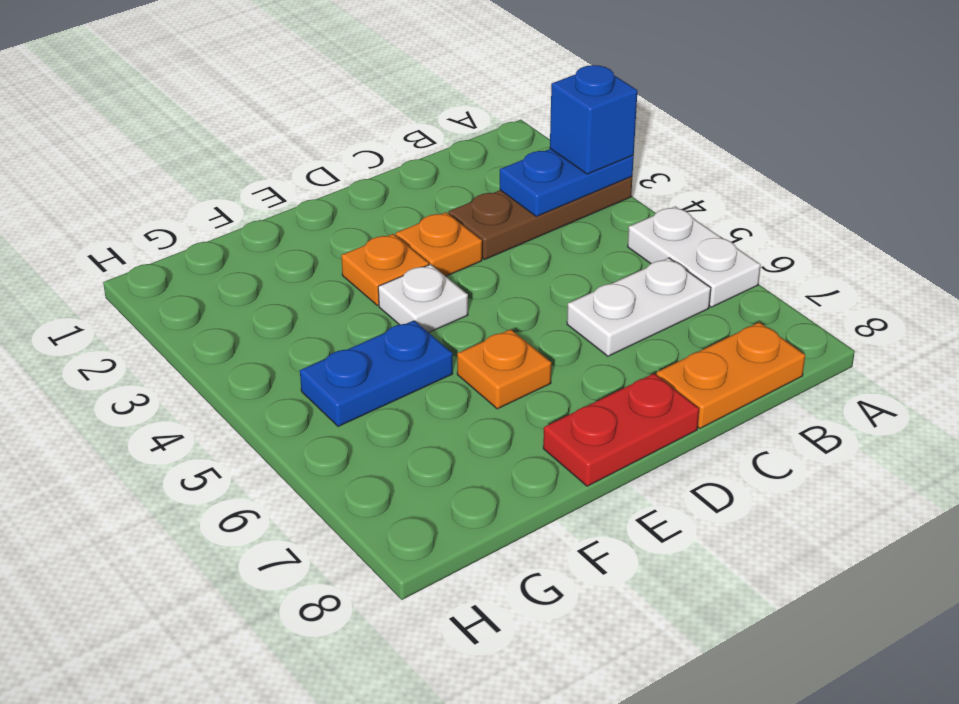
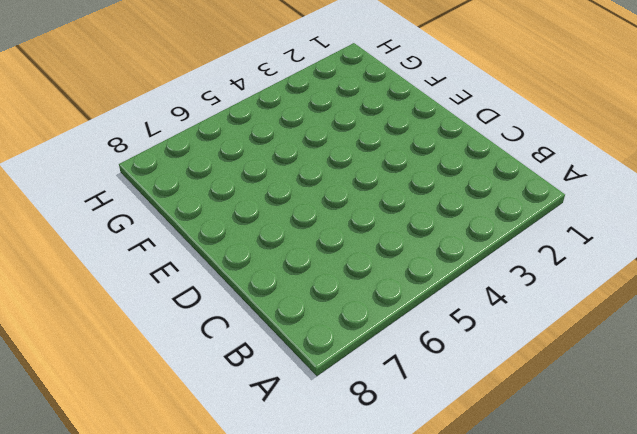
none -> brown 1x3 plate [448,177,632,259]
none -> white 1x2 plate [628,206,760,307]
none -> white 1x2 plate [567,258,711,356]

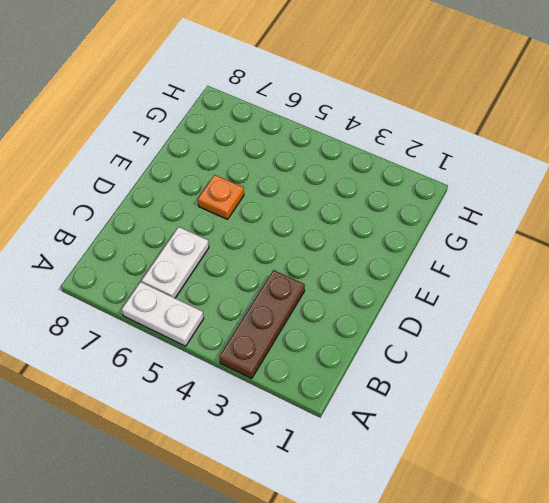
none -> orange 1x2 plate [656,322,805,428]
none -> orange 1x1 plate [396,212,482,276]
none -> red 1x2 plate [543,374,699,486]

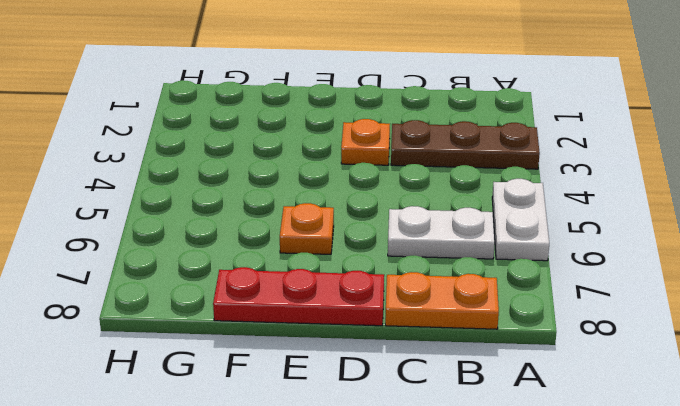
red 1x3 plate [213,267,384,326] -> red 1x2 plate [543,374,699,486]
none -> orange 1x1 plate [341,234,429,305]
none -> white 1x1 plate [378,264,468,333]
none -> blue 1x2 plate [300,321,453,427]

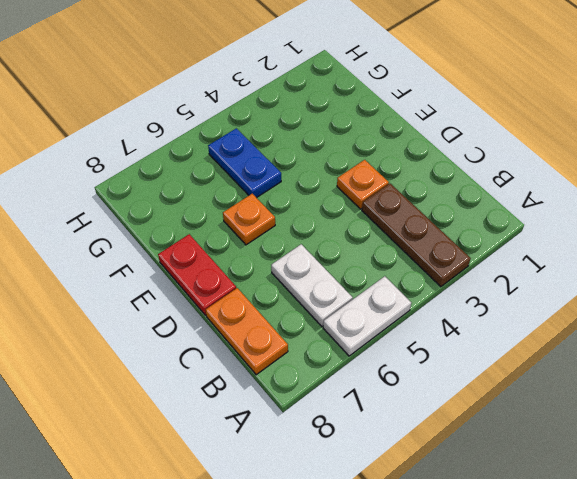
none -> orange 1x1 plate [341,234,429,305]
none -> white 1x1 plate [378,264,468,333]
none -> blue 1x2 plate [500,149,634,217]

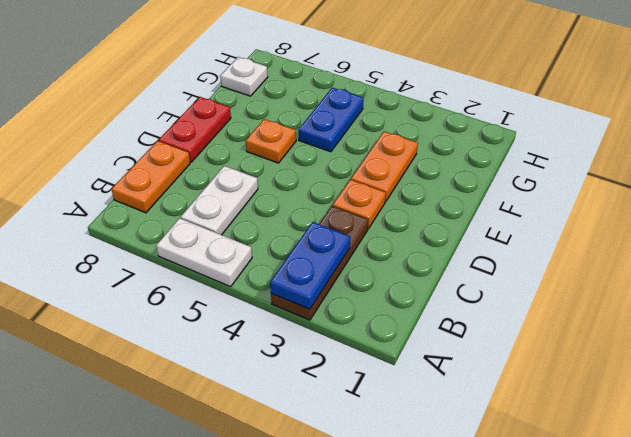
orange 1x2 plate [351,132,418,202] -> orange 1x1 plate [341,234,429,305]
white 1x1 plate [220,57,268,96] -> white 1x1 plate moved to [378,264,468,333]
none -> blue 1x1 brick [550,65,638,174]

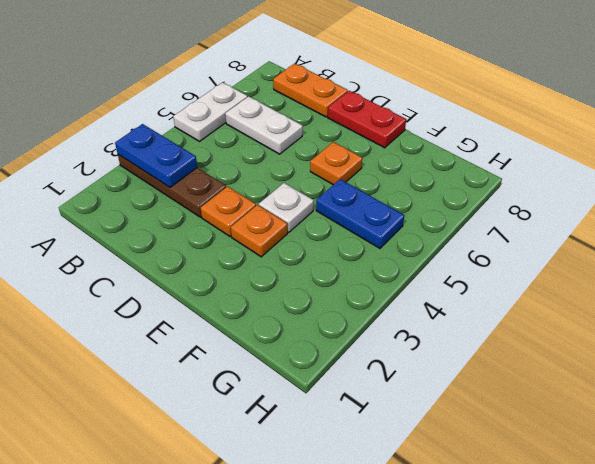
none -> blue 1x1 brick [550,65,638,174]

